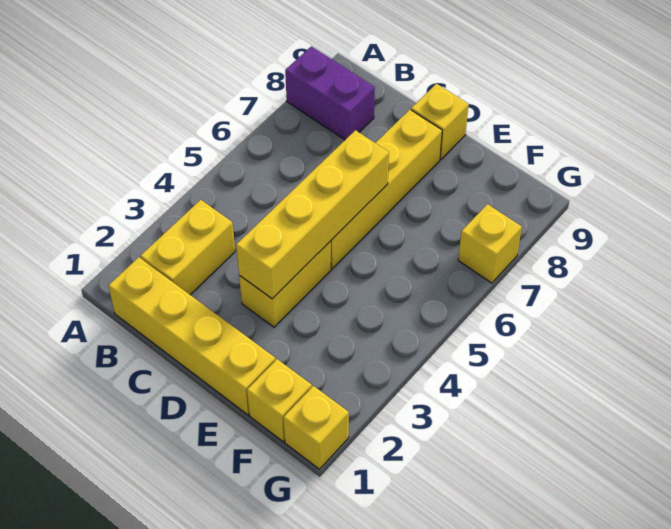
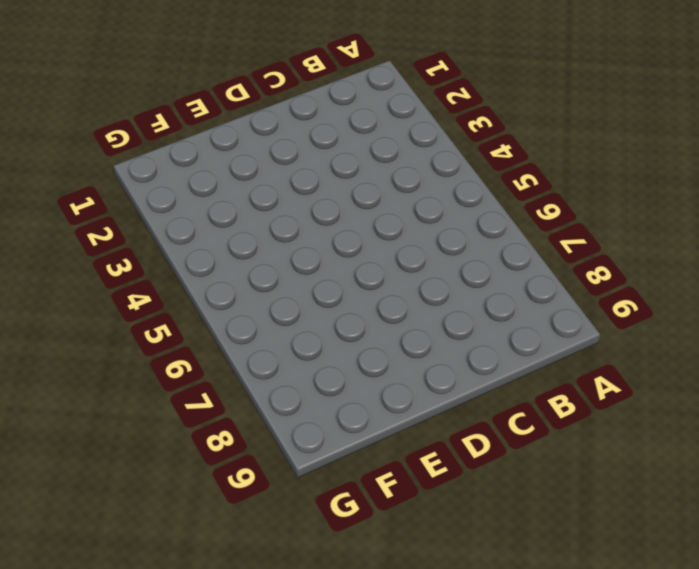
none -> purple 1x2 brick [285,46,375,140]
none -> yellow 1x4 brick [109,257,275,415]

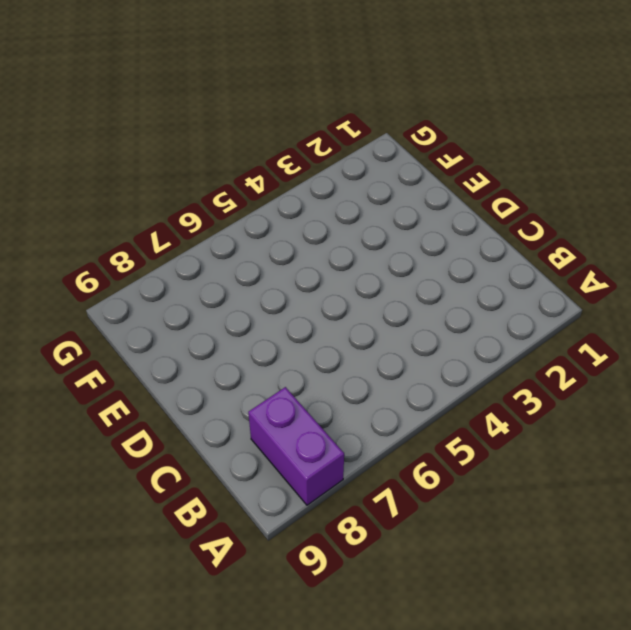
none -> yellow 1x4 brick [109,257,275,415]
none -> yellow 1x2 brick [140,200,235,295]

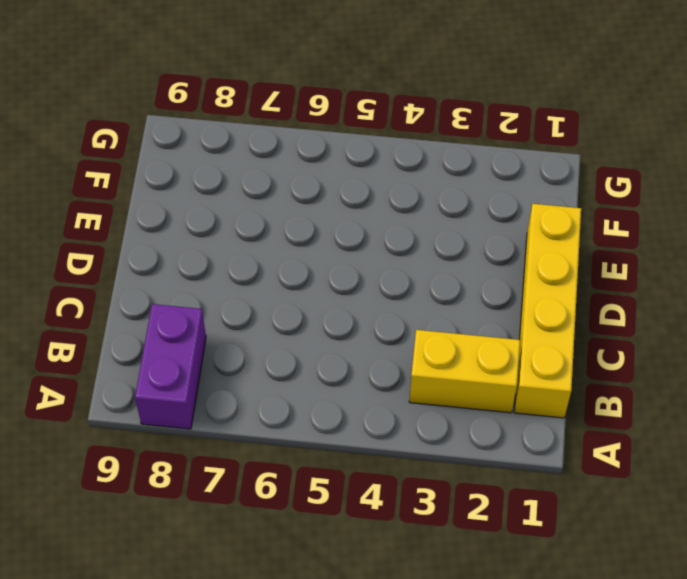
none -> yellow 1x2 brick [239,241,331,327]
none -> yellow 1x4 brick [331,110,442,269]

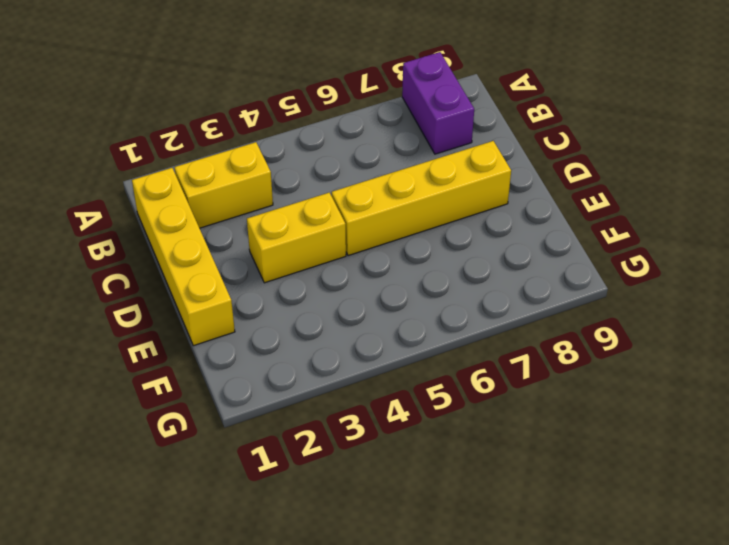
none -> yellow 1x1 brick [411,84,469,159]
none -> yellow 1x1 brick [247,359,312,442]

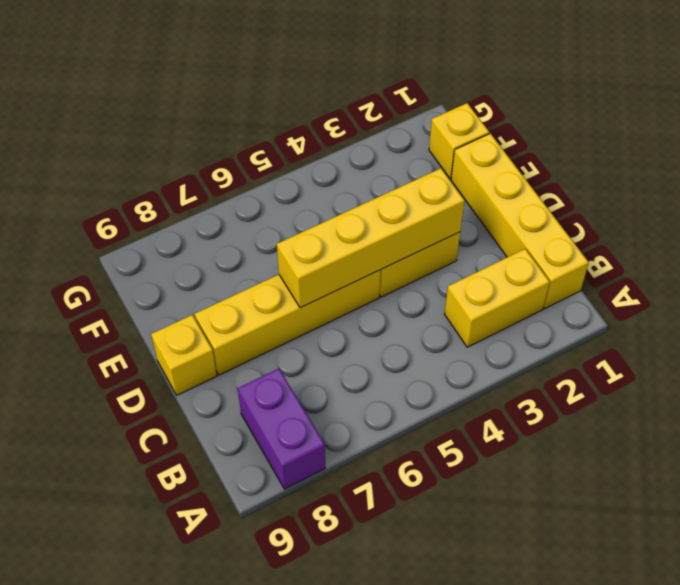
none -> yellow 1x1 brick [283,386,349,469]
none -> yellow 1x1 brick [458,204,522,283]

